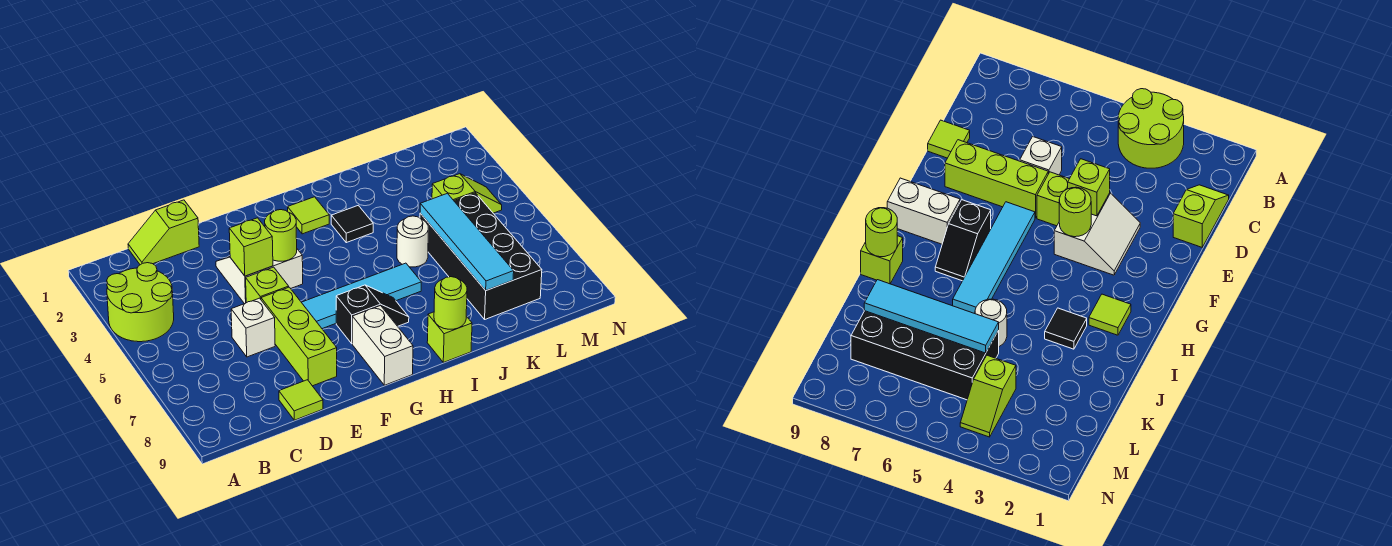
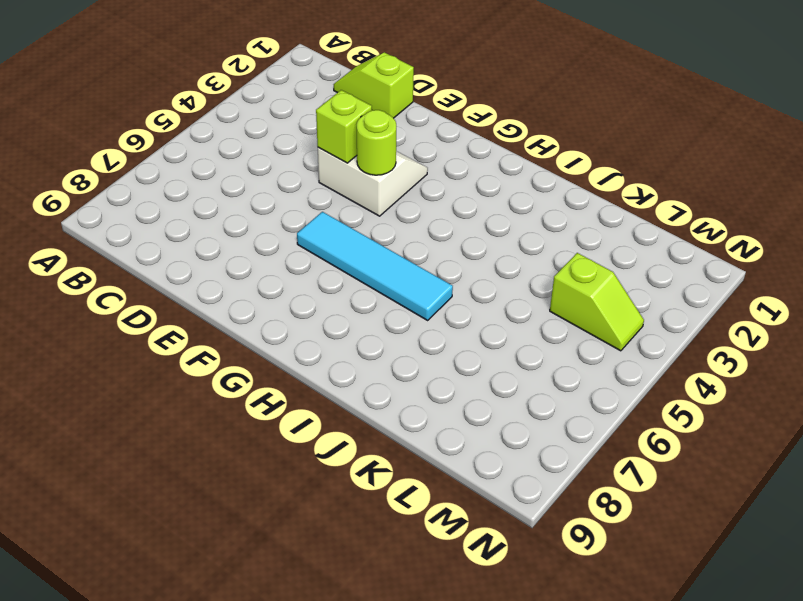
none -> lime 2x2 round brick [107,263,174,342]
none -> white 1x1 brick [231,298,275,357]
none -> lime 1x1 tile [279,380,323,420]

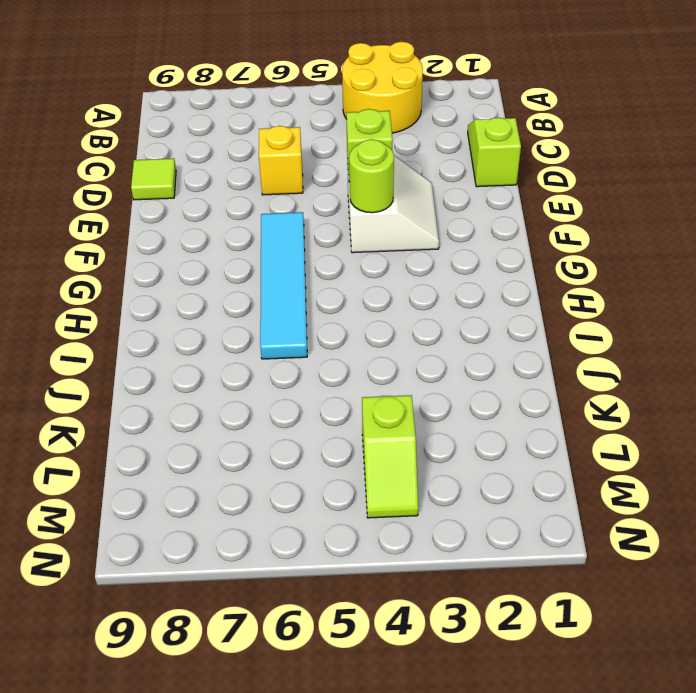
yellow 2x2 round brick [342,42,423,133] -> lime 2x2 round brick [107,263,174,342]
yellow 1x1 brick [259,126,303,195] -> white 1x1 brick [231,298,275,357]
none -> lime 1x1 brick [246,267,289,303]
none -> lime 1x3 brick [261,287,337,386]
none -> black 1x2 slope [336,285,409,344]

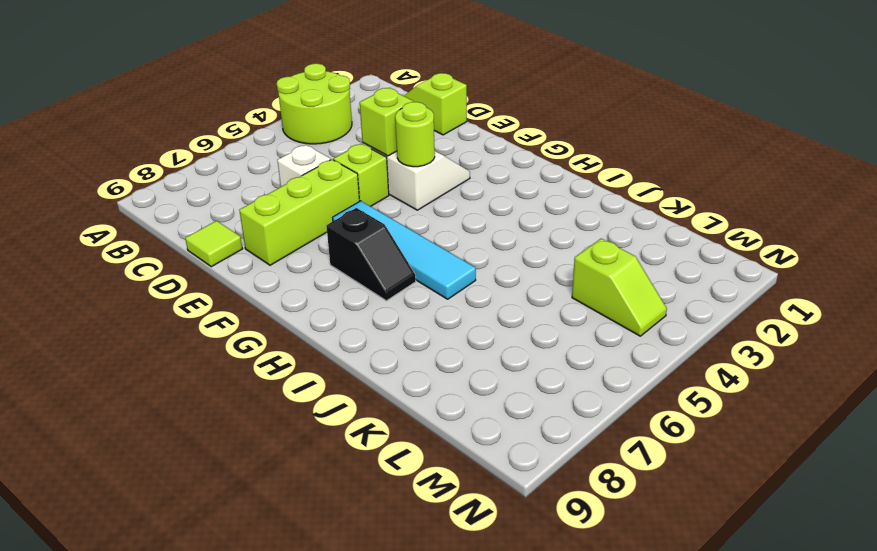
none -> white 1x2 brick [352,306,413,385]
none -> lime 1x1 tile [288,197,329,234]
none -> black 1x1 tile [331,205,373,243]

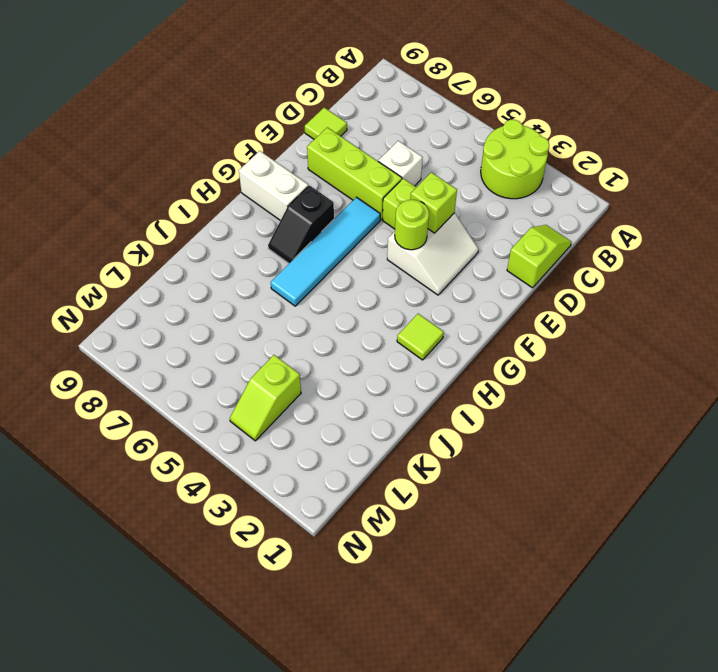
none -> black 1x1 tile [331,205,373,243]
none -> lime 1x1 brick [427,312,472,362]
none -> white 1x1 round brick [397,216,428,267]

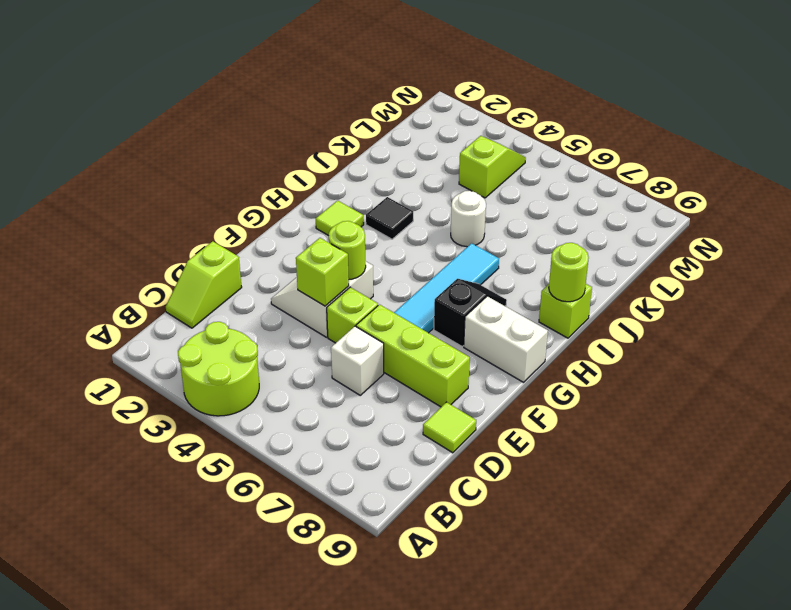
none -> black 2x4 brick [420,193,542,319]
none -> cyan 1x4 tile [420,193,514,290]

